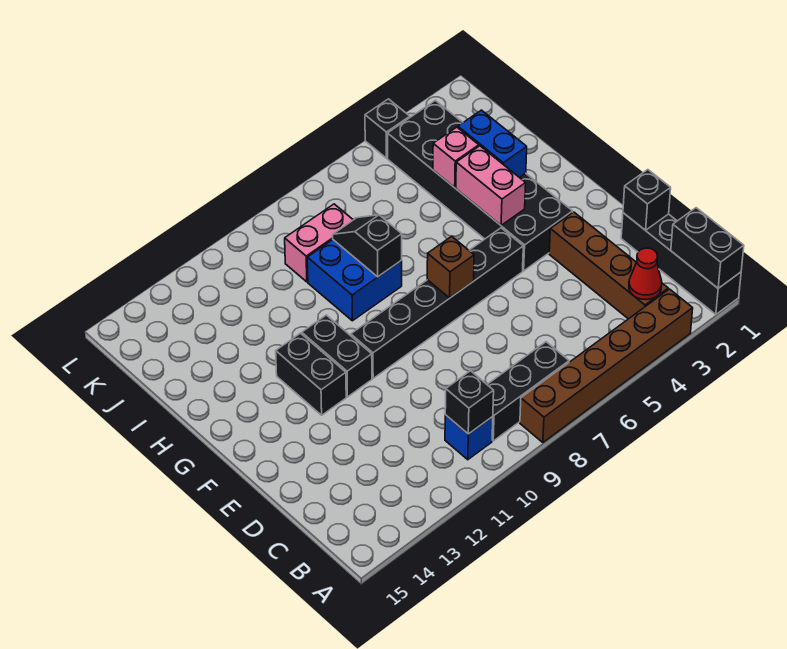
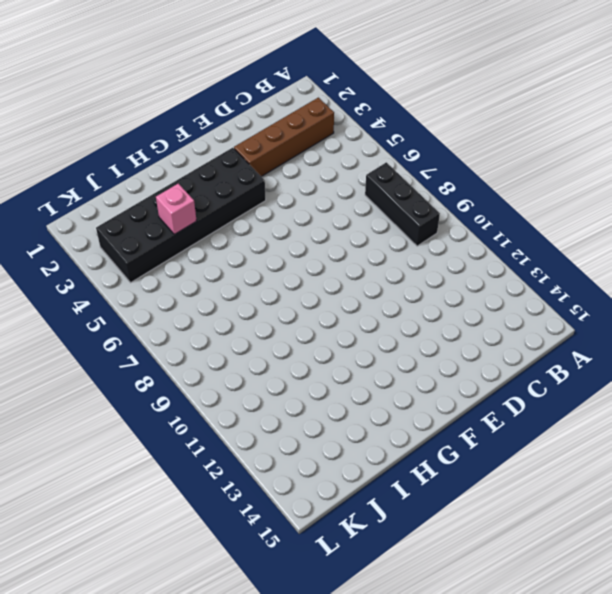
none -> black 1x4 brick [621,213,741,314]
none -> brown 1x6 brick [520,289,693,443]
none -> blue 1x1 brick [445,415,493,460]

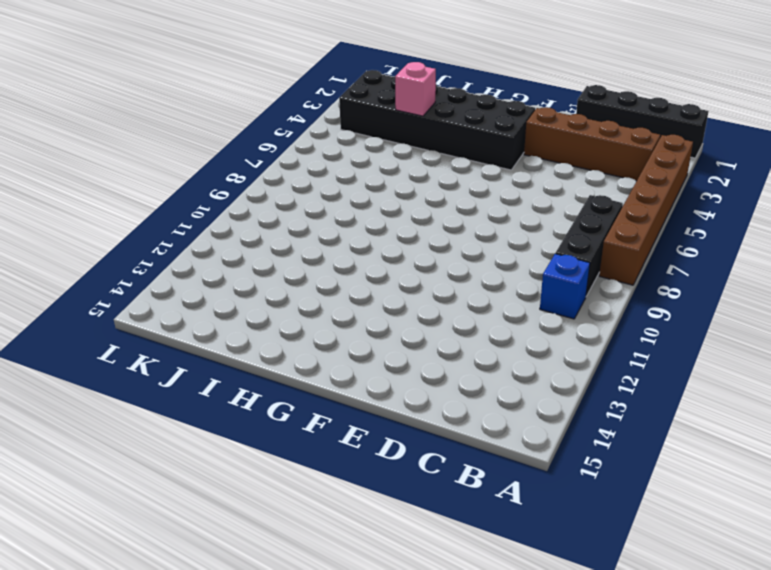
none -> black 1x6 brick [351,228,523,378]
none -> black 1x2 brick [302,315,372,397]
none -> black 1x2 brick [276,333,346,415]

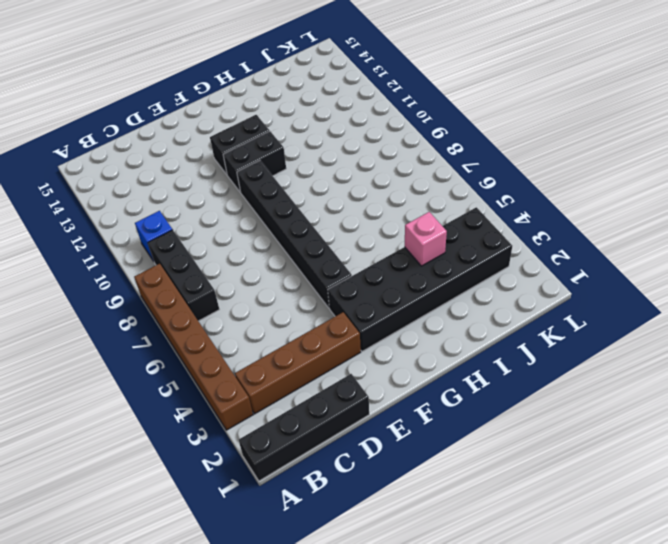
none -> blue 2x2 brick [307,240,402,321]
none -> pink 1x2 brick [285,204,353,282]
none -> black 1x1 brick [365,99,410,158]

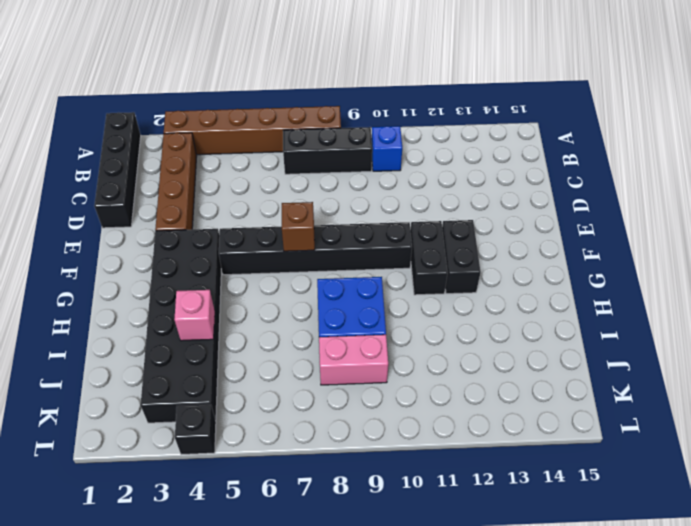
none -> black 1x2 brick [671,208,744,288]
none -> red 1x1 cone [629,248,662,300]
none -> black 1x1 brick [445,371,494,434]

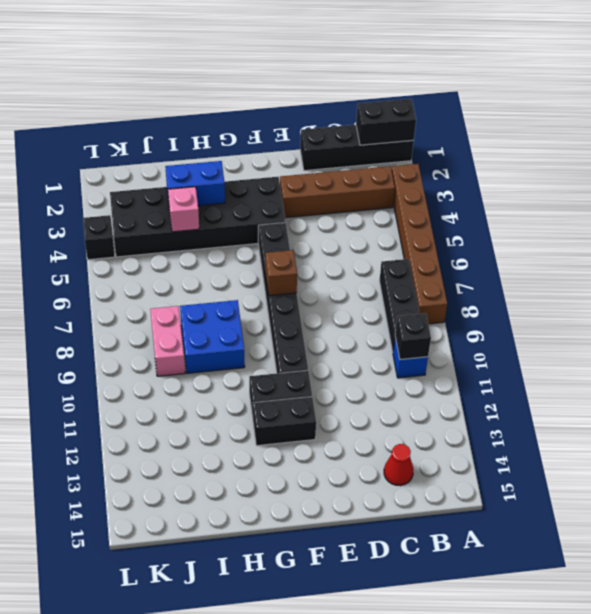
red 1x1 cone [384,444,413,486] -> red 1x1 cone moved to [629,248,662,300]
none -> black 1x1 brick [623,170,671,230]
none -> pink 1x2 brick [456,146,526,225]
none -> black 1x2 slope [333,215,402,277]

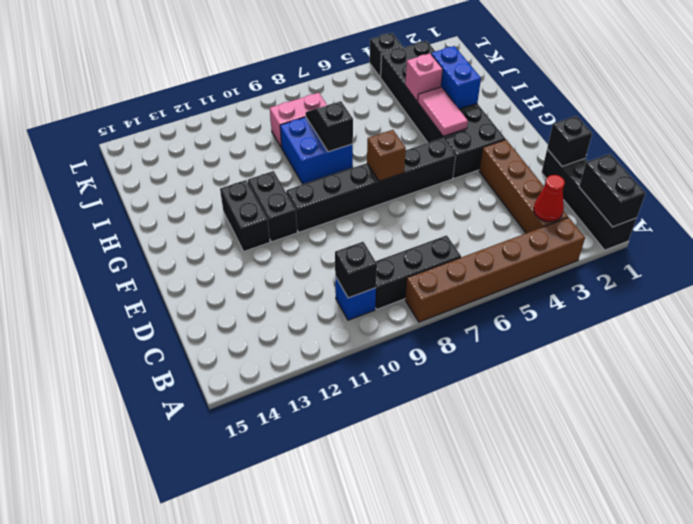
pink 1x2 tile [418,87,468,136] -> pink 1x2 brick [456,146,526,225]

